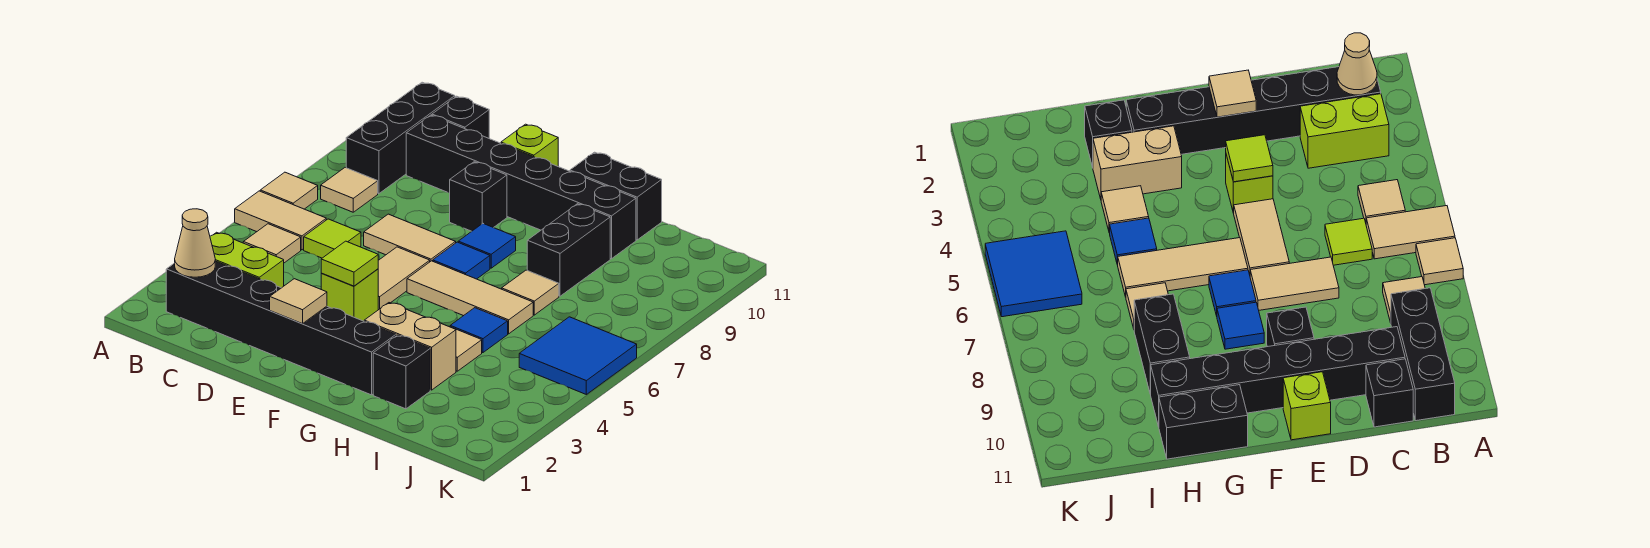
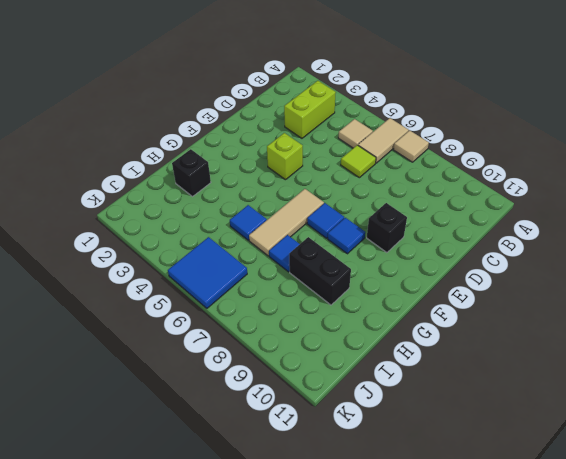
blue 1x1 tile [269,235,300,272] -> tan 1x1 tile [502,270,559,315]
none -> black 1x6 brick [166,261,396,395]
none -> tan 1x1 tile [321,168,378,212]
none -> black 1x3 brick [346,82,455,194]

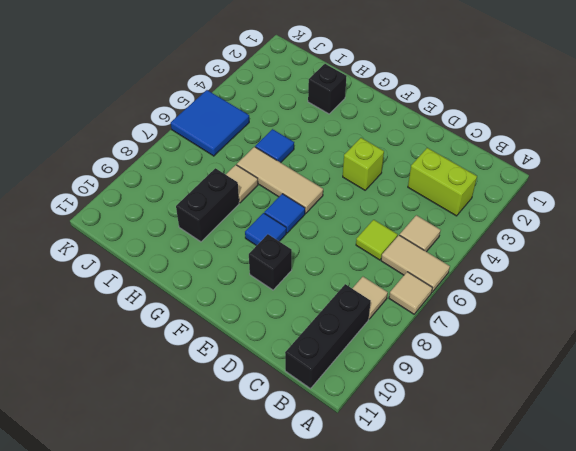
none -> black 1x6 brick [166,261,396,395]
none -> black 1x6 brick [406,115,636,259]
none -> black 1x1 brick [432,96,489,138]

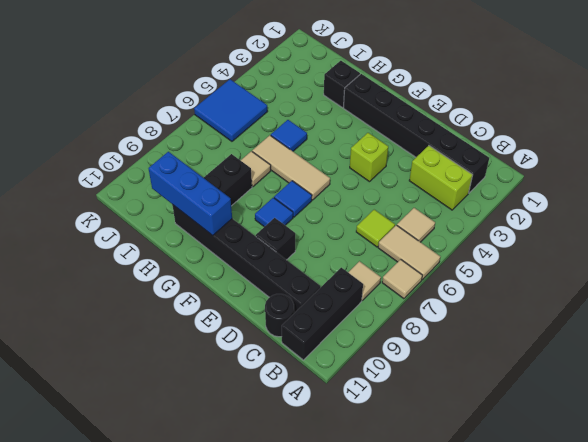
black 1x1 round brick [265,294,294,337] -> black 1x1 brick [432,96,489,138]
blue 1x3 brick [148,152,232,235] -> none
none -> tan 1x2 tile [364,214,456,262]
none -> tan 1x2 tile [378,247,430,310]
none -> lime 1x1 brick [501,124,558,166]

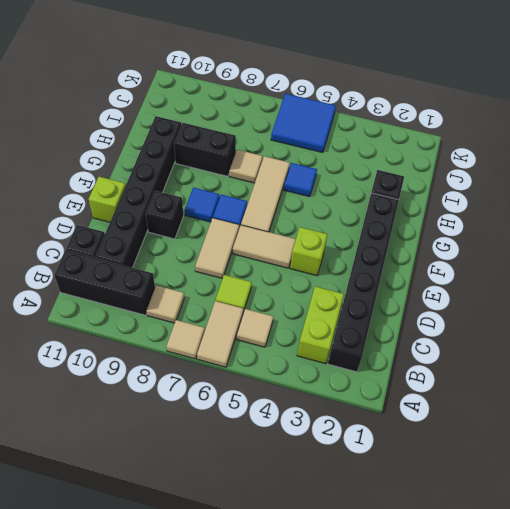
none -> tan 1x2 brick [364,303,456,390]
none -> black 1x2 brick [570,152,662,240]
none -> tan 1x1 tile [451,327,482,371]

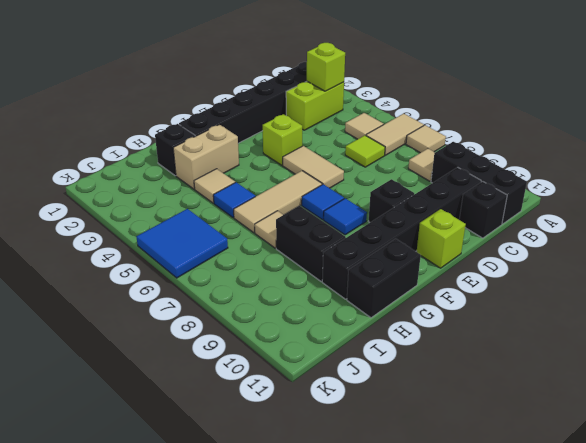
lime 1x1 brick [307,43,345,91] -> none
none -> tan 1x2 tile [364,214,456,262]
none -> tan 1x1 cone [175,209,215,277]
none -> tan 1x1 tile [270,279,327,324]

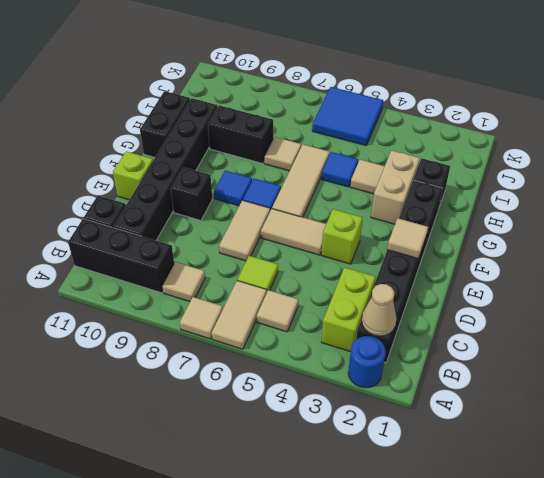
blue 1x1 round brick [348,336,386,388] -> none
none -> lime 1x1 tile [321,241,378,286]

